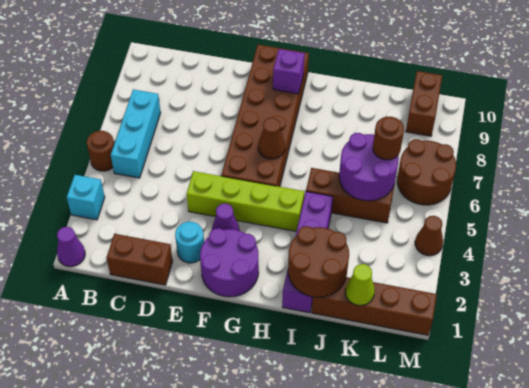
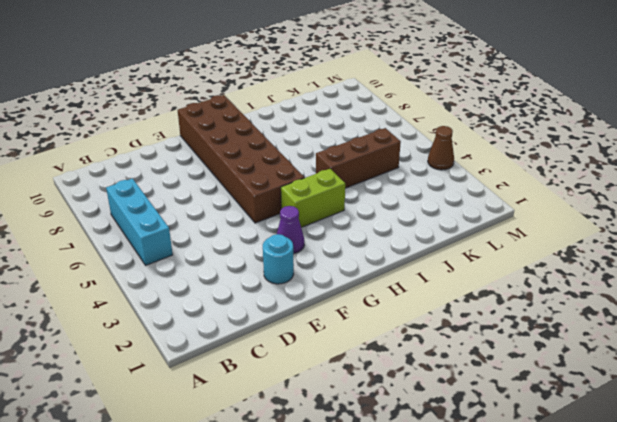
lime 1x2 brick [281,169,345,227] -> lime 1x4 brick [187,171,304,231]
none -> purple 1x1 cone [57,227,85,267]
none -> cyan 1x1 brick [67,175,105,220]
none -> brown 1x1 round brick [87,131,114,171]

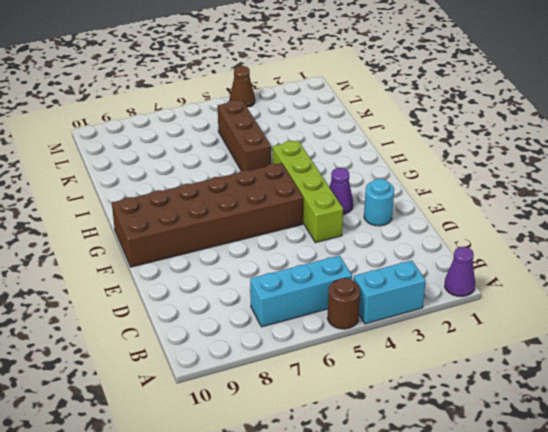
cyan 1x2 brick [354,260,426,324] -> cyan 1x1 brick [67,175,105,220]
none -> brown 1x2 brick [106,234,173,285]
none -> purple 2x2 round brick [200,228,259,297]
none -> purple 1x4 brick [282,192,333,313]

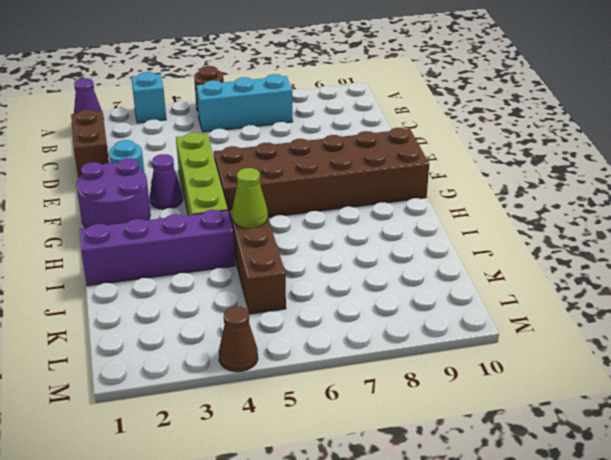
lime 1x1 cone [232,168,268,228] -> lime 1x1 cone moved to [345,264,375,305]
none -> brown 1x4 brick [312,277,437,335]
none -> brown 2x2 round brick [397,139,456,205]
none -> brown 1x2 brick [406,71,442,136]

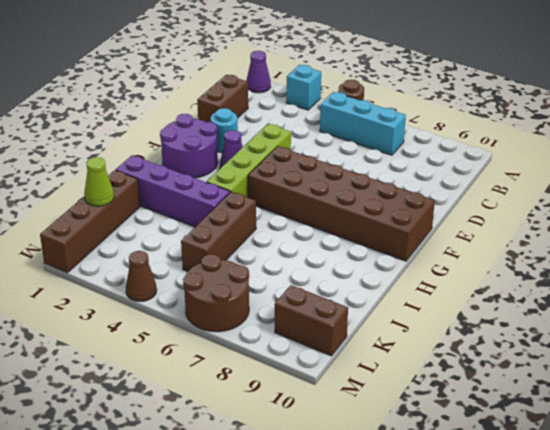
none -> brown 1x1 cone [258,118,285,159]
none -> purple 1x1 brick [273,49,305,94]
none -> brown 2x2 round brick [288,226,349,297]

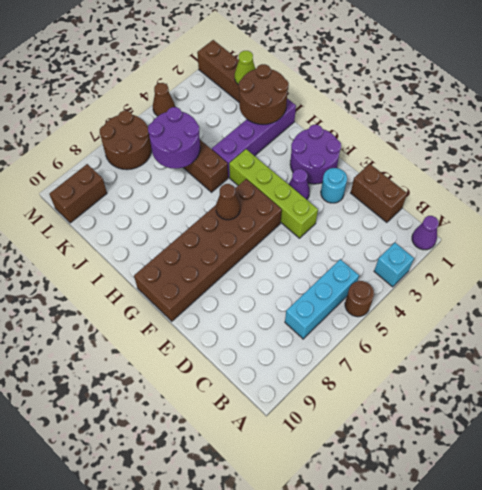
none -> purple 1x1 brick [273,49,305,94]
none -> brown 1x1 round brick [373,117,404,160]

